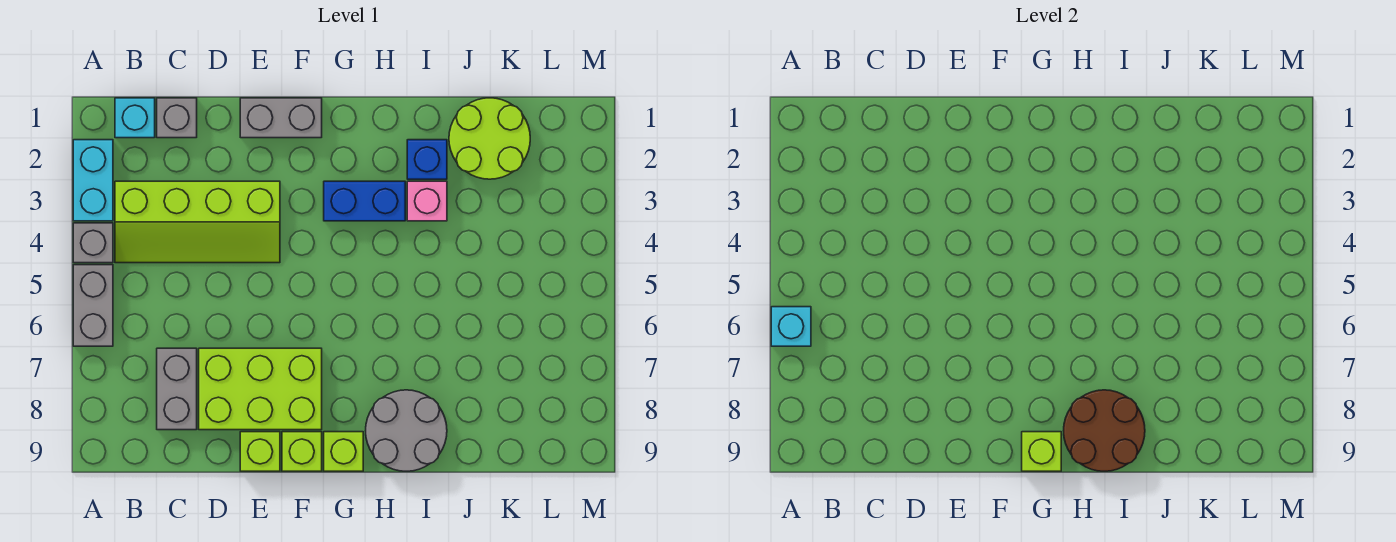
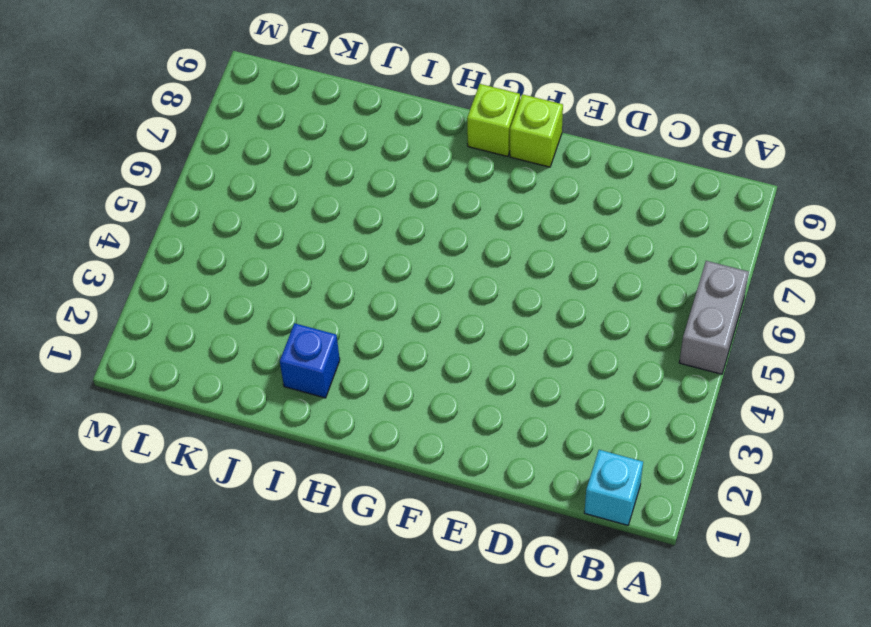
none -> cyan 1x2 brick [73,140,113,221]
none -> grey 1x1 brick [73,223,113,263]
none -> lime 2x4 slope [115,181,280,263]

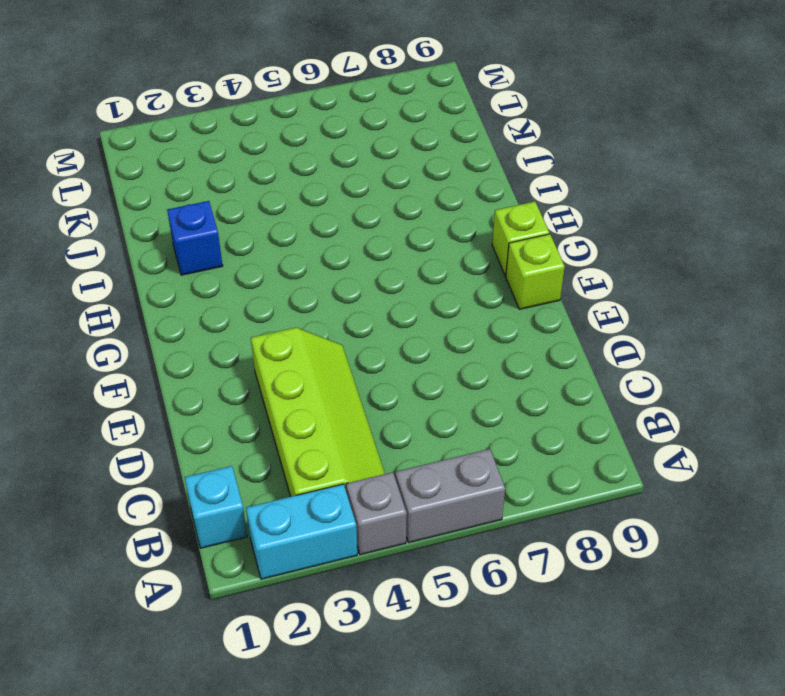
none -> grey 1x1 brick [157,98,197,138]
none -> grey 1x2 brick [157,348,197,430]
none -> lime 2x3 brick [199,348,322,430]

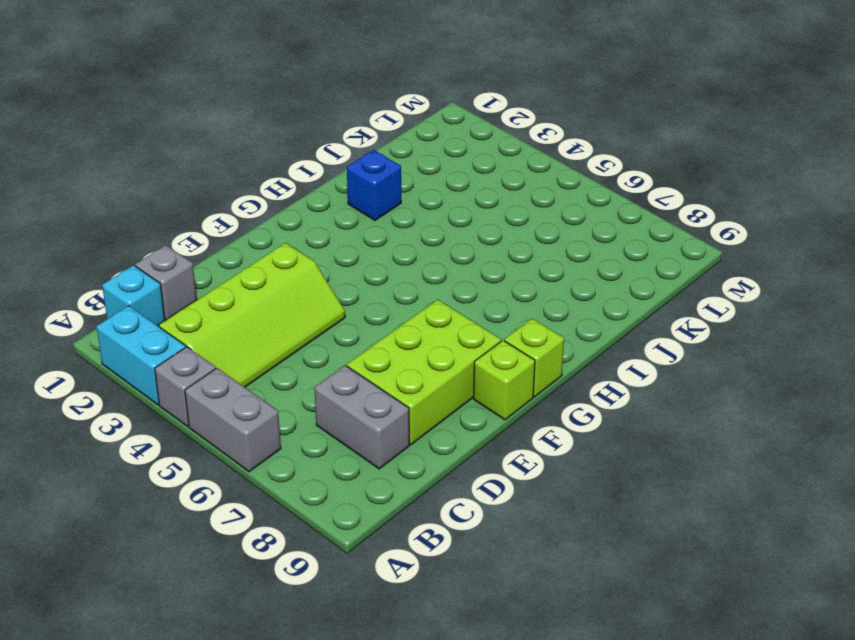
none -> grey 1x2 brick [240,98,322,138]
none -> lime 1x1 brick [240,432,280,471]
none -> blue 1x2 brick [324,181,405,221]

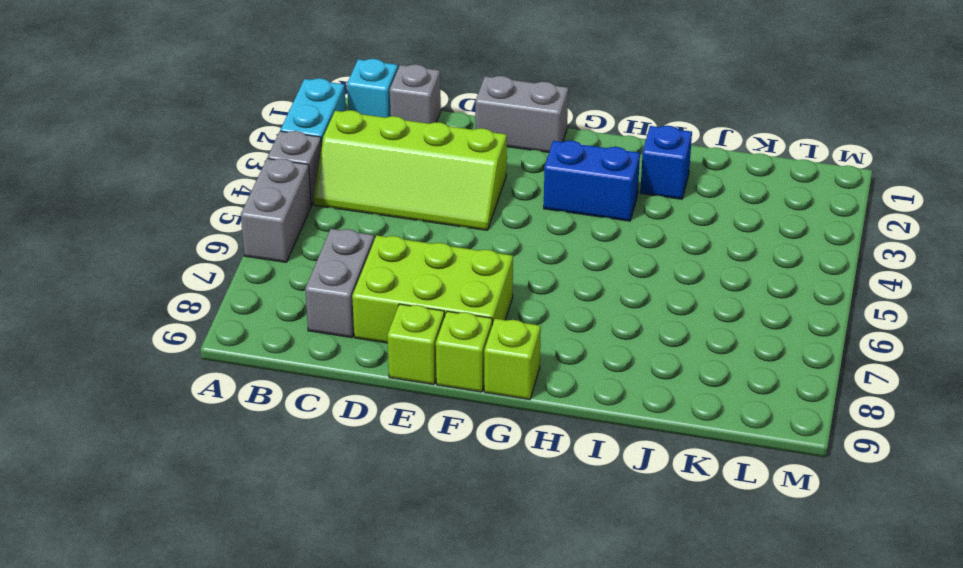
none -> grey 2x2 round brick [366,390,447,471]
none -> pink 1x1 brick [407,181,447,221]
none -> lime 2x2 round brick [449,98,530,179]

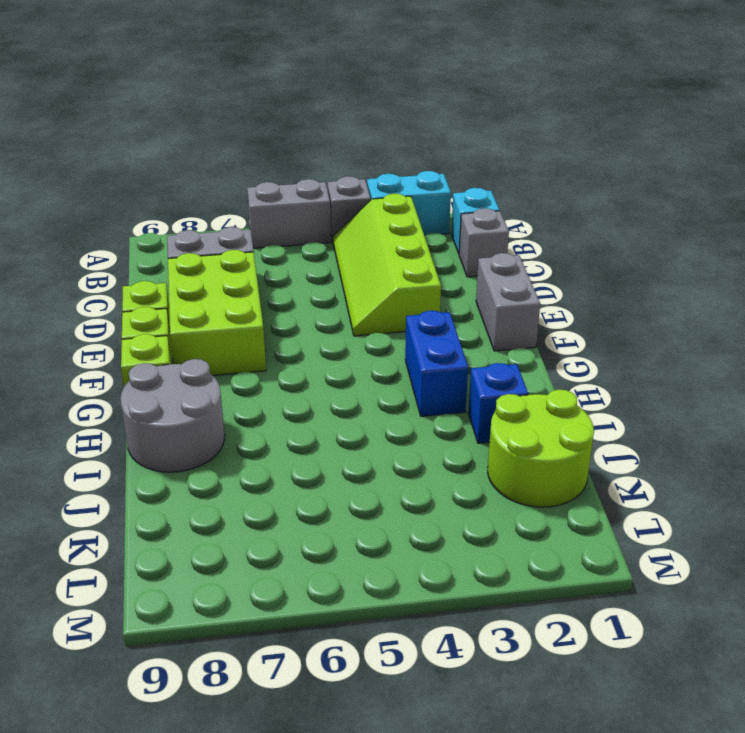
none -> pink 1x1 brick [407,181,447,221]
none -> cyan 1x1 brick [771,307,811,346]
none -> lime 1x1 brick [1022,432,1061,471]

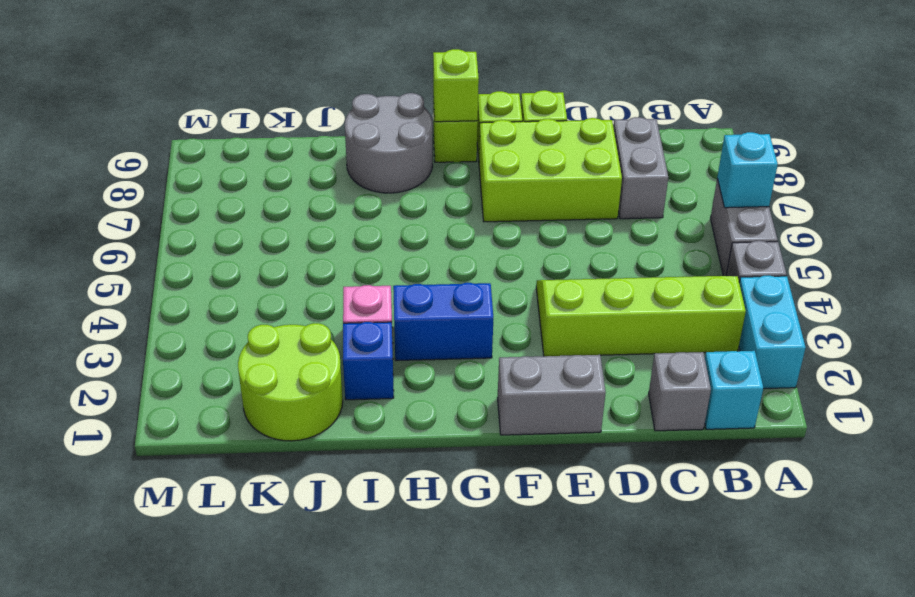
none -> brown 2x2 round brick [1064,390,1145,471]

